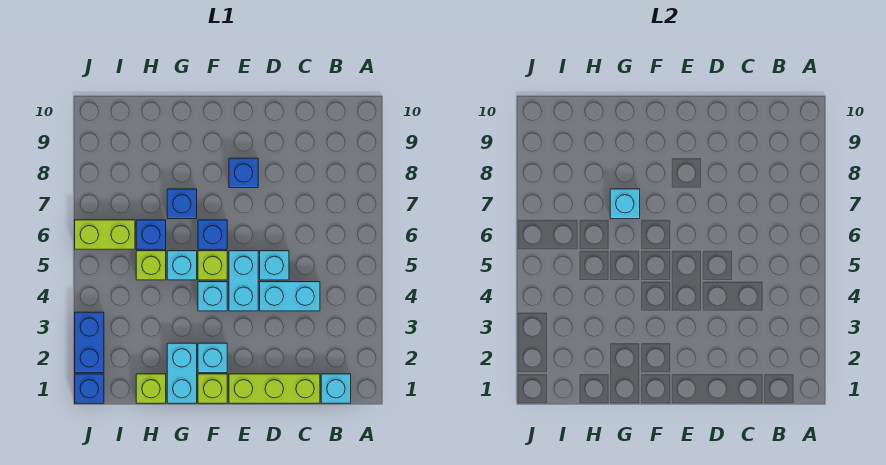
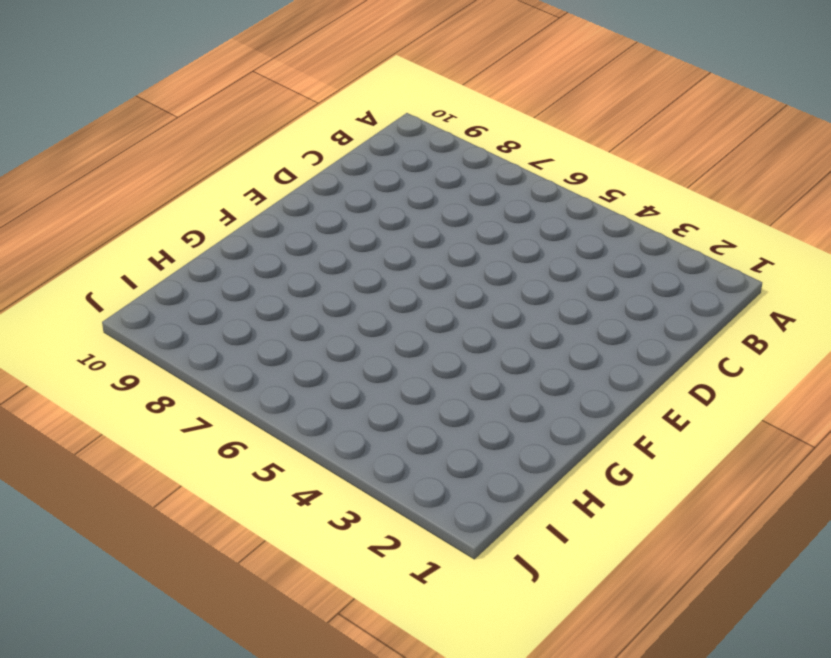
none -> cyan 1x1 brick [321,374,351,403]
none -> lime 1x3 brick [229,374,320,403]
none -> cyan 1x2 brick [260,282,320,311]

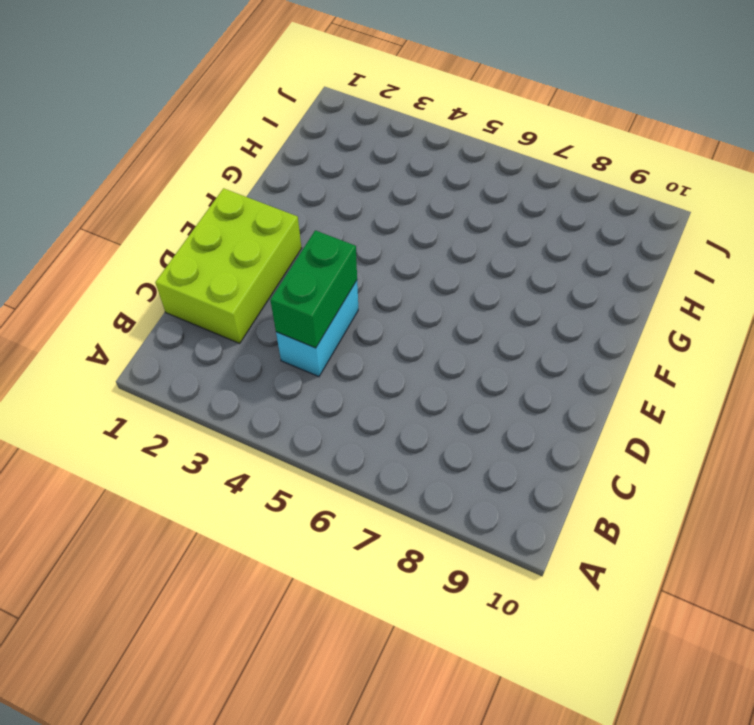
lime 2x3 brick [155,188,302,343] -> lime 1x3 brick [229,374,320,403]
green 1x2 brick [270,230,357,348] -> none
none -> cyan 1x1 brick [321,374,351,403]
none -> cyan 1x1 brick [260,251,289,280]
none -> cyan 1x2 brick [229,251,258,311]

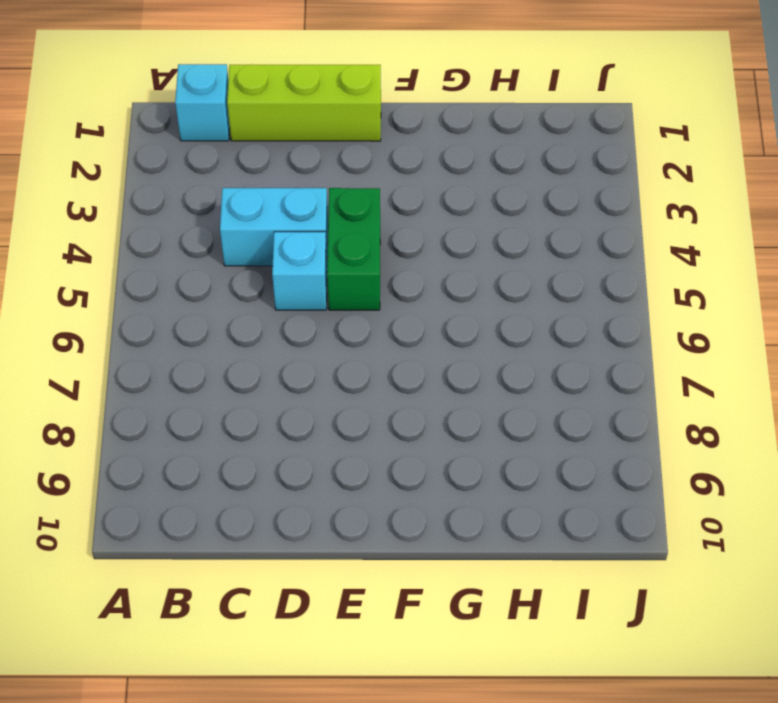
green 1x2 brick [327,188,380,310] -> cyan 1x2 brick [229,251,258,311]
none -> blue 1x1 brick [229,158,258,188]
none -> lime 1x1 brick [198,374,227,403]
none -> cyan 1x1 brick [198,343,227,373]

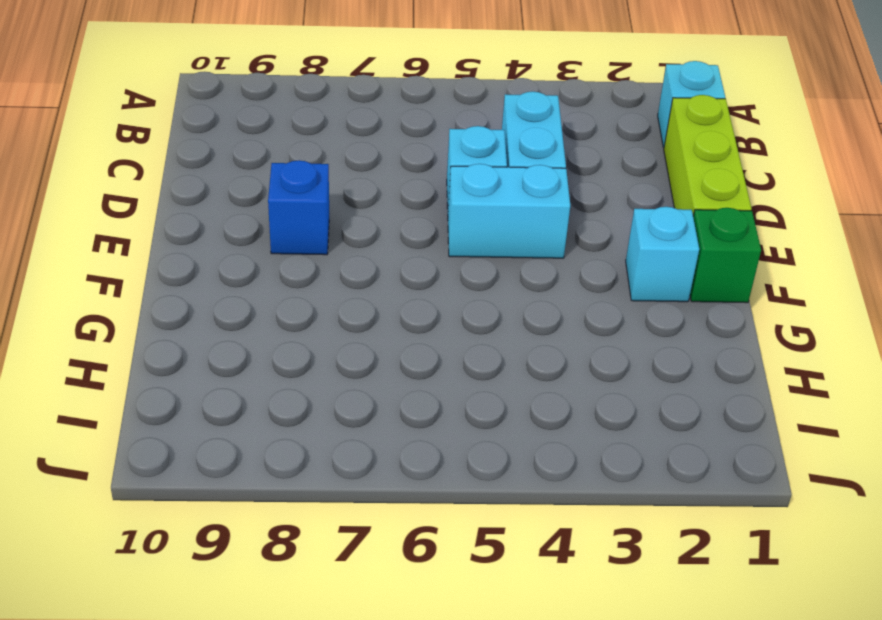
green 1x1 brick [690,208,761,303] -> lime 1x1 brick [198,374,227,403]
none -> cyan 1x1 brick [198,282,227,311]
none -> lime 1x1 brick [198,251,227,280]
none -> blue 1x1 brick [198,220,227,249]

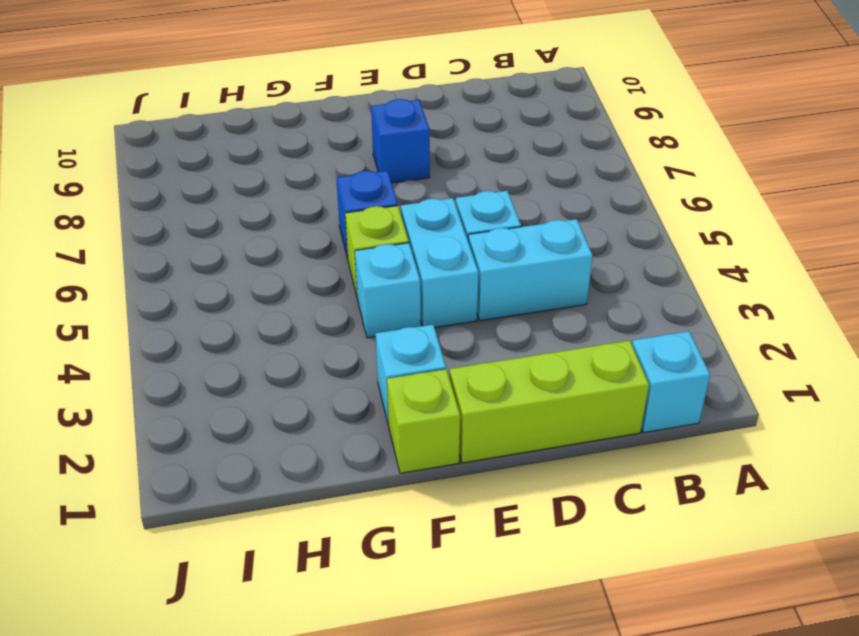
none -> cyan 1x2 brick [167,343,197,403]
none -> cyan 1x1 brick [167,251,197,280]
none -> blue 1x1 brick [167,189,197,219]

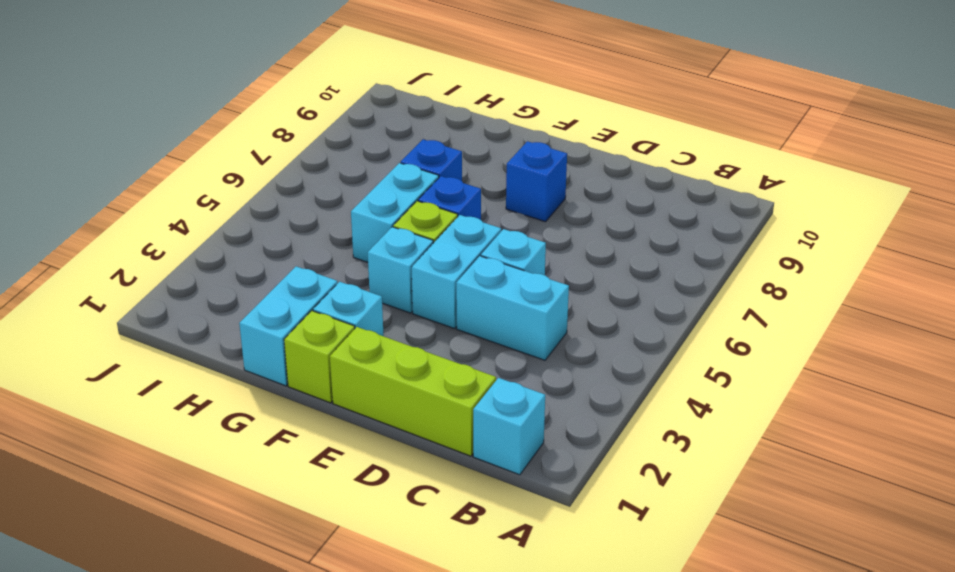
cyan 1x2 brick [351,163,439,262] -> cyan 1x1 brick [167,251,197,280]
none -> lime 1x1 brick [136,374,166,403]
none -> lime 1x1 brick [136,251,166,280]
none -> blue 1x1 brick [136,220,166,249]

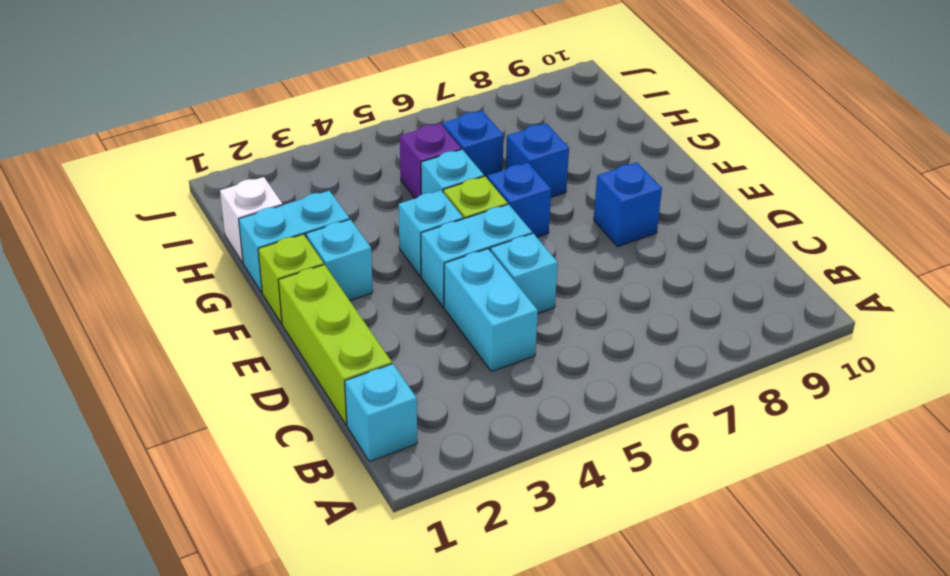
white 1x1 brick [220,177,283,263] -> lime 1x1 brick [136,374,166,403]
purple 1x1 brick [400,124,461,198] -> lime 1x1 brick [136,251,166,280]
none -> lime 1x2 brick [75,220,135,249]
none -> blue 1x1 brick [75,374,104,403]
none -> blue 1x2 brick [75,312,104,373]

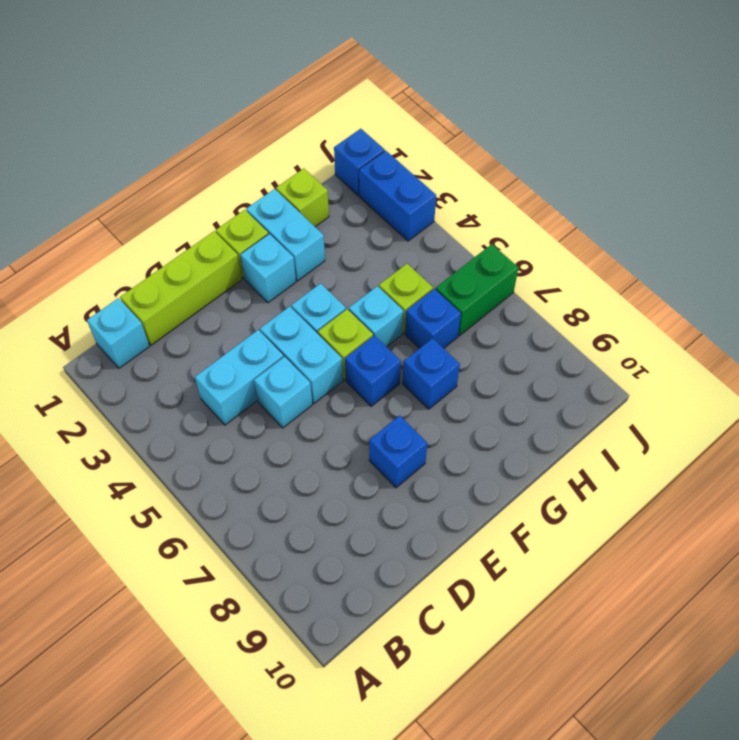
green 1x2 brick [436,244,519,336] -> lime 1x2 brick [75,220,135,249]
none -> cyan 1x1 brick [610,189,640,219]

